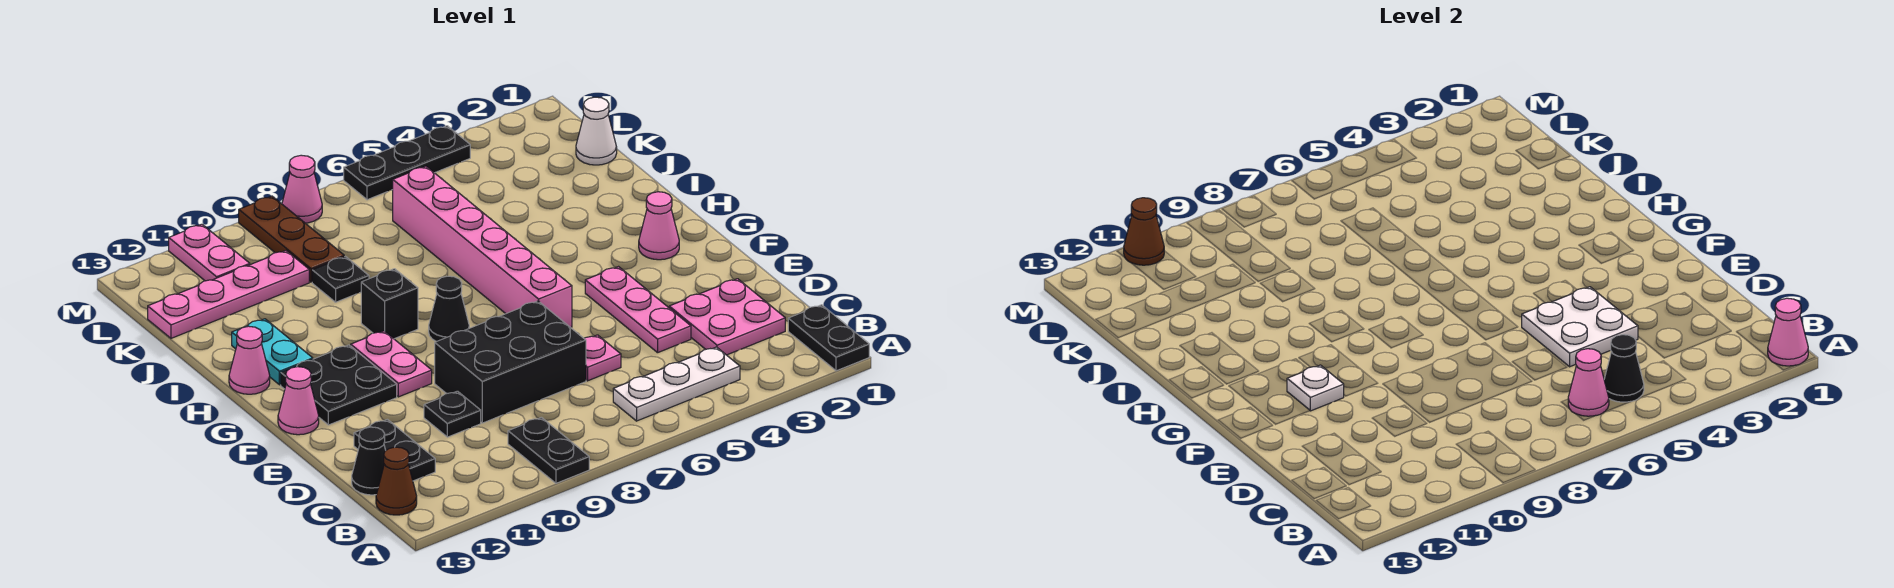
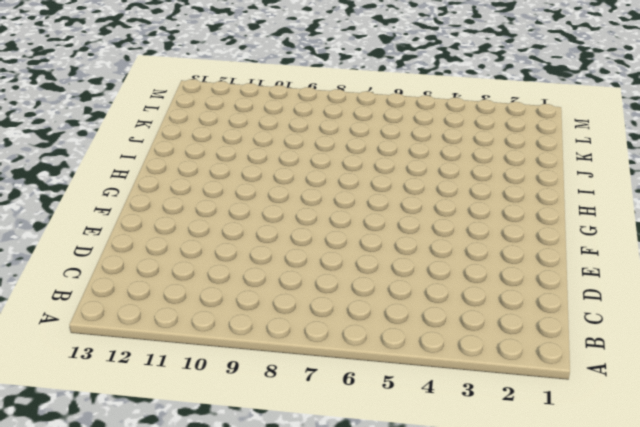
none -> black 1x2 plate [788,305,869,371]
none -> black 1x2 plate [508,417,589,483]
none -> white 1x3 plate [613,347,740,421]
none -> brown 1x1 cone [376,447,417,515]

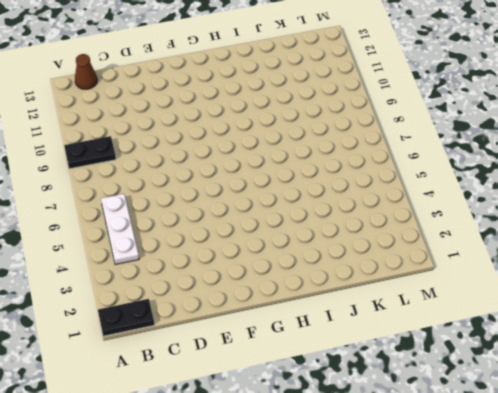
none -> pink 2x2 plate [669,279,785,355]
none -> black 1x2 plate [354,419,435,481]
none -> black 1x1 cone [352,427,386,495]
none -> pink 1x3 plate [585,267,691,353]

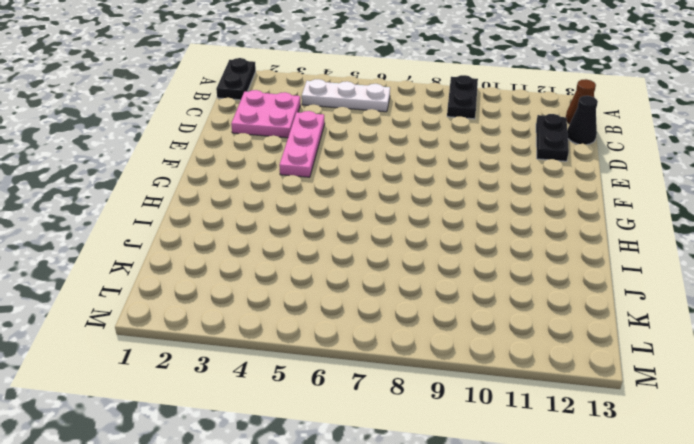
none -> pink 1x1 plate [584,335,621,381]
none -> black 2x3 brick [435,301,586,423]
none -> black 1x1 plate [424,391,481,437]
none -> pink 1x6 brick [393,166,572,328]

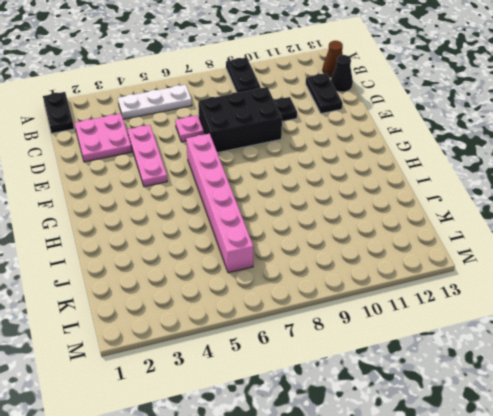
none -> pink 1x2 plate [351,331,432,397]
none -> black 2x2 plate [281,345,397,425]
none -> pink 1x1 cone [278,367,319,435]
none -> pink 1x1 cone [639,192,679,260]

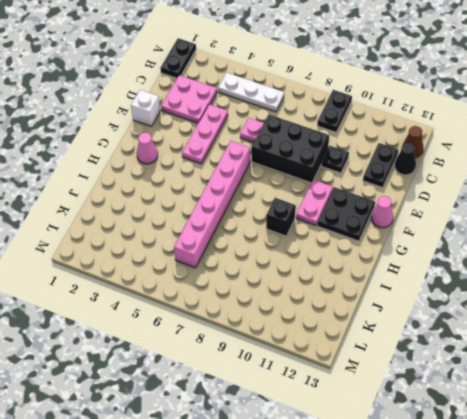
white 1x1 brick [131,90,160,126] -> none
none -> black 1x1 cone [429,276,469,342]
none -> cyan 1x2 plate [232,319,313,385]
none -> pink 1x1 cone [229,326,270,394]
none -> black 1x1 plate [312,256,369,302]

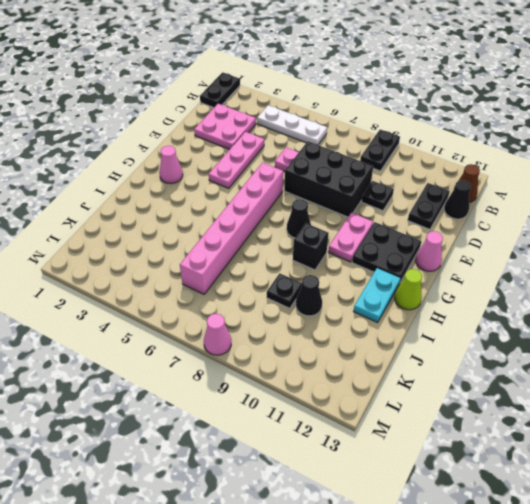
lime 1x1 cone [395,269,422,310] -> pink 1x1 cone [229,326,270,394]
black 1x1 cone [296,275,322,316] -> black 1x1 cone moved to [1604,335,1644,402]
none -> white 1x1 cone [576,97,617,165]
none -> brown 1x3 plate [239,196,344,282]
none -> pink 1x4 plate [148,251,309,338]
none -> pink 1x2 plate [169,224,250,281]

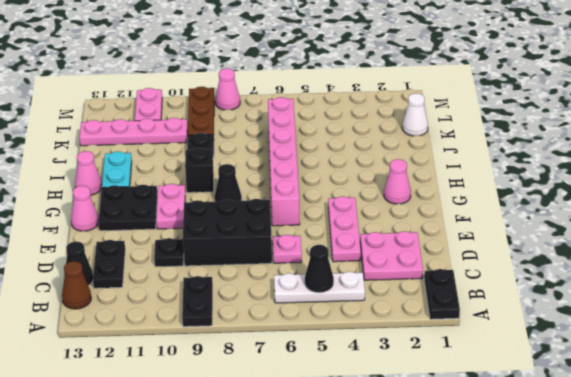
none -> black 1x3 plate [344,126,470,200]
none -> pink 1x1 cone [1768,298,1808,366]
none -> pink 1x1 cone [1568,349,1609,416]
none -> white 2x2 plate [1522,287,1638,367]

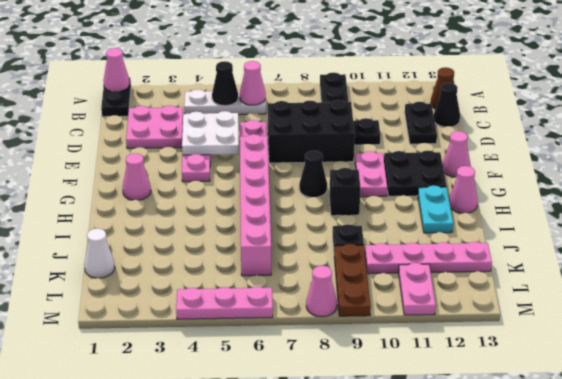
pink 1x3 plate [176,287,273,319] -> black 1x3 plate [344,126,470,200]
none -> white 1x1 plate [1287,365,1344,411]
none -> brown 1x1 cone [1124,198,1164,265]

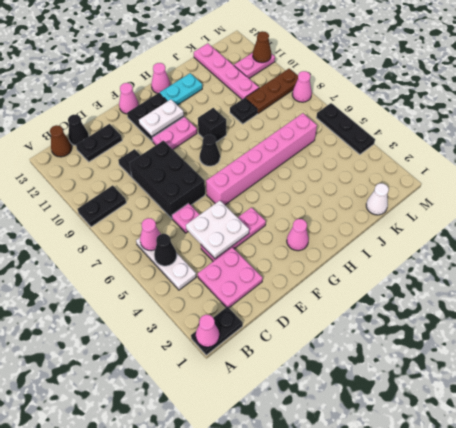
white 1x2 plate [139,99,184,137] -> white 1x1 plate [1287,365,1344,411]

